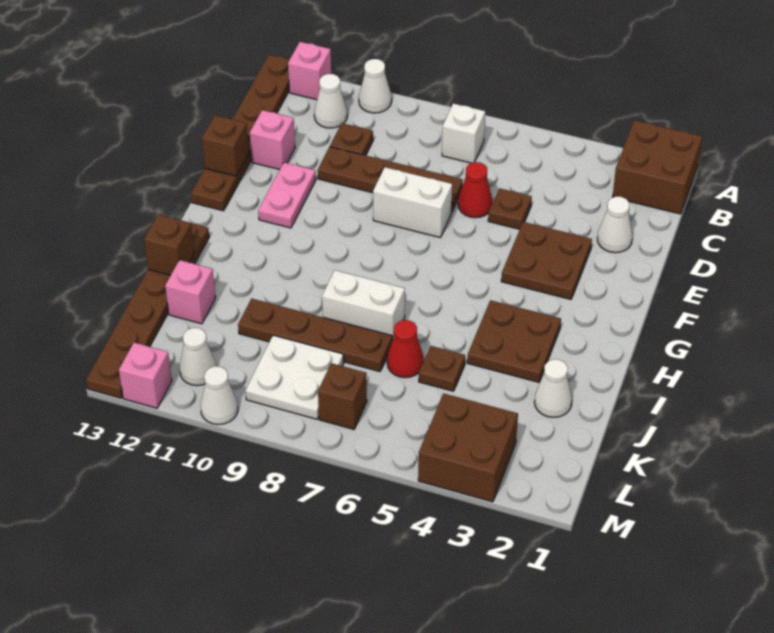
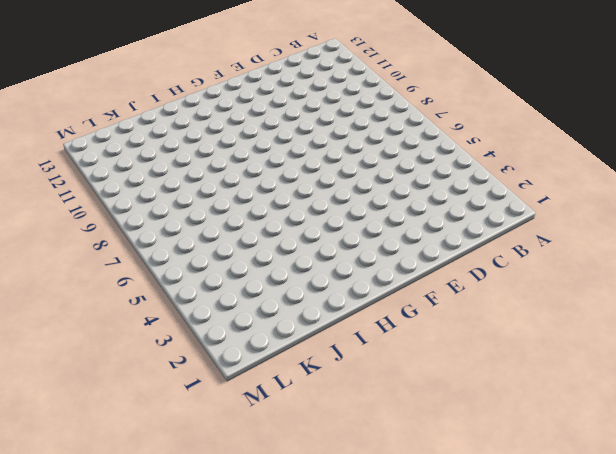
none -> brown 2x2 brick [613,120,702,214]
none -> white 1x1 cone [359,59,392,113]
none -> pink 1x1 brick [288,42,331,100]
none -> brown 1x6 plate [191,55,290,211]

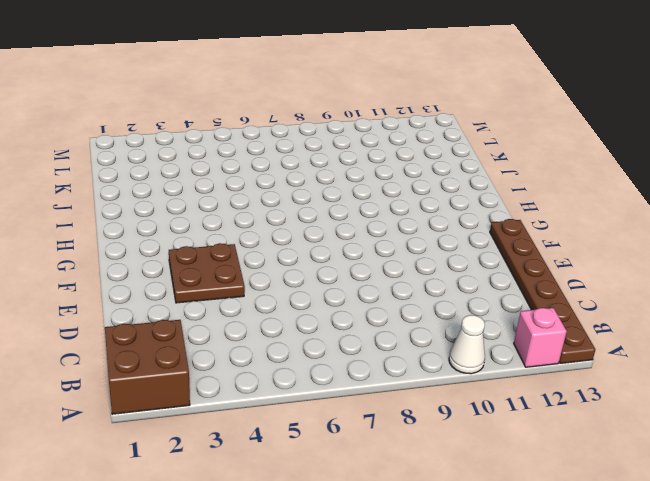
none -> white 1x1 brick [442,104,485,163]
none -> white 1x1 cone [314,74,347,128]
none -> brown 1x1 plate [330,123,373,155]
none -> white 1x1 cone [597,197,633,253]

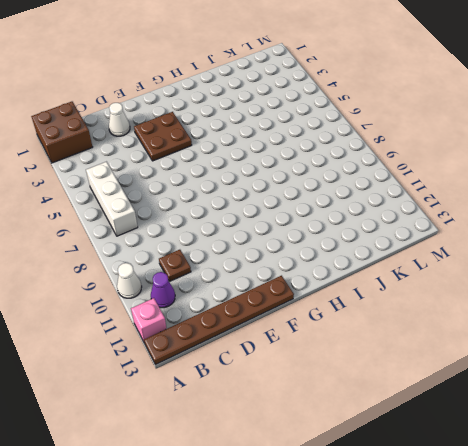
white 1x3 brick [86,162,138,236] -> white 1x1 brick [442,104,485,163]
purple 1x1 cone [151,272,175,308] -> white 1x1 cone [314,74,347,128]
none -> brown 1x1 plate [488,188,532,229]
none -> red 1x1 cone [458,162,493,218]
none -> brown 1x4 plate [318,147,463,211]
none -> pink 1x1 brick [250,110,295,170]

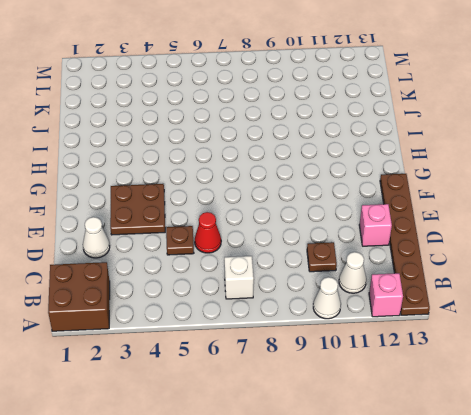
none -> brown 1x4 plate [318,147,463,211]
none -> white 1x2 brick [373,167,452,238]
none -> pink 1x2 plate [258,162,316,228]
none -> brown 2x2 plate [467,300,561,382]

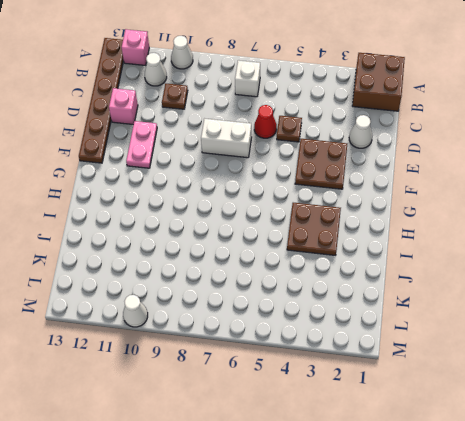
none -> brown 1x4 plate [318,147,463,211]
none -> brown 1x6 plate [86,223,209,398]
none -> white 1x2 brick [322,270,405,340]
none -> white 1x1 cone [534,359,572,417]

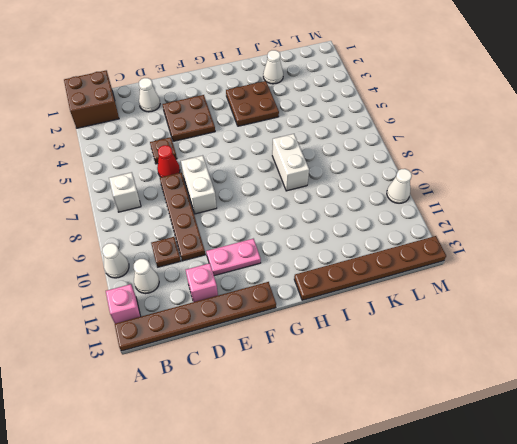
none -> brown 1x1 plate [419,346,465,391]
none -> red 1x1 cone [387,320,424,378]
none -> brown 1x4 plate [238,299,392,372]
none -> pink 1x1 brick [165,260,216,324]

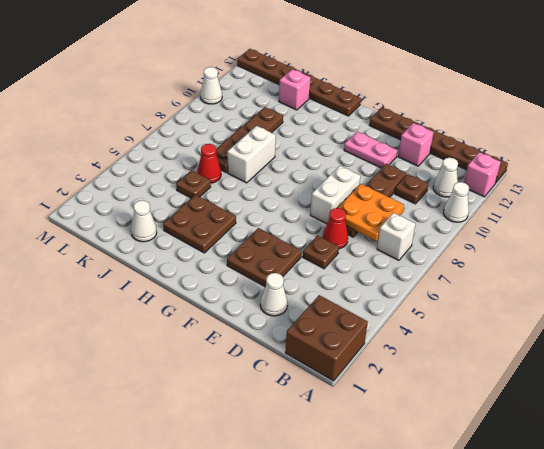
orange 2x2 plate [338,184,404,241] -> none
none -> white 2x2 plate [245,335,343,419]
none -> brown 2x2 brick [418,394,518,502]
none -> brown 1x1 brick [318,363,367,429]
none -> white 1x1 cone [179,328,216,386]

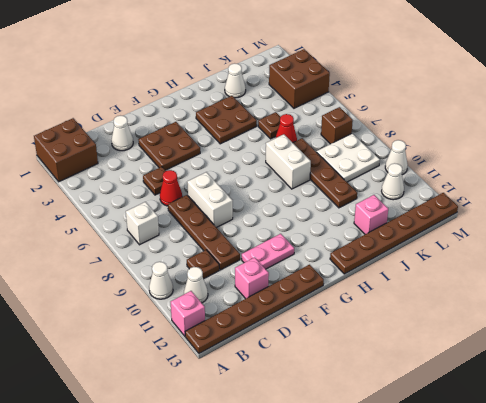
none -> pink 1x1 brick [119,343,172,408]
none -> brown 1x1 brick [202,115,249,176]
none -> brown 1x1 brick [144,215,194,275]

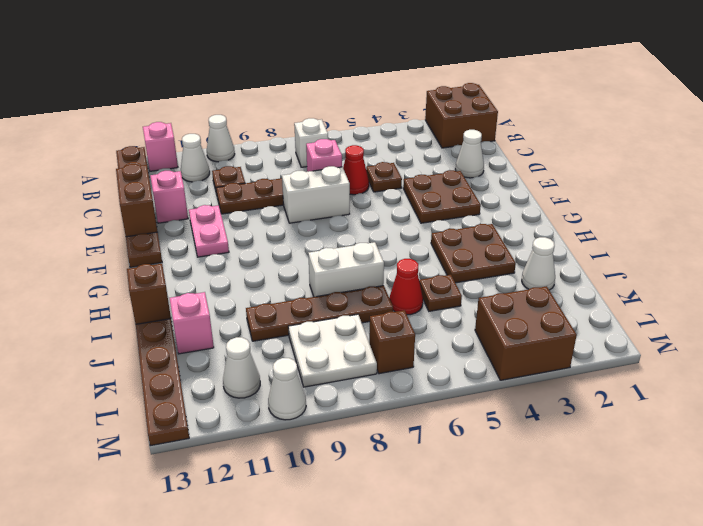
pink 1x1 brick [306,139,342,172] -> pink 1x1 brick moved to [119,343,172,408]
brown 1x2 brick [116,164,158,237] -> brown 1x1 brick [202,115,249,176]

